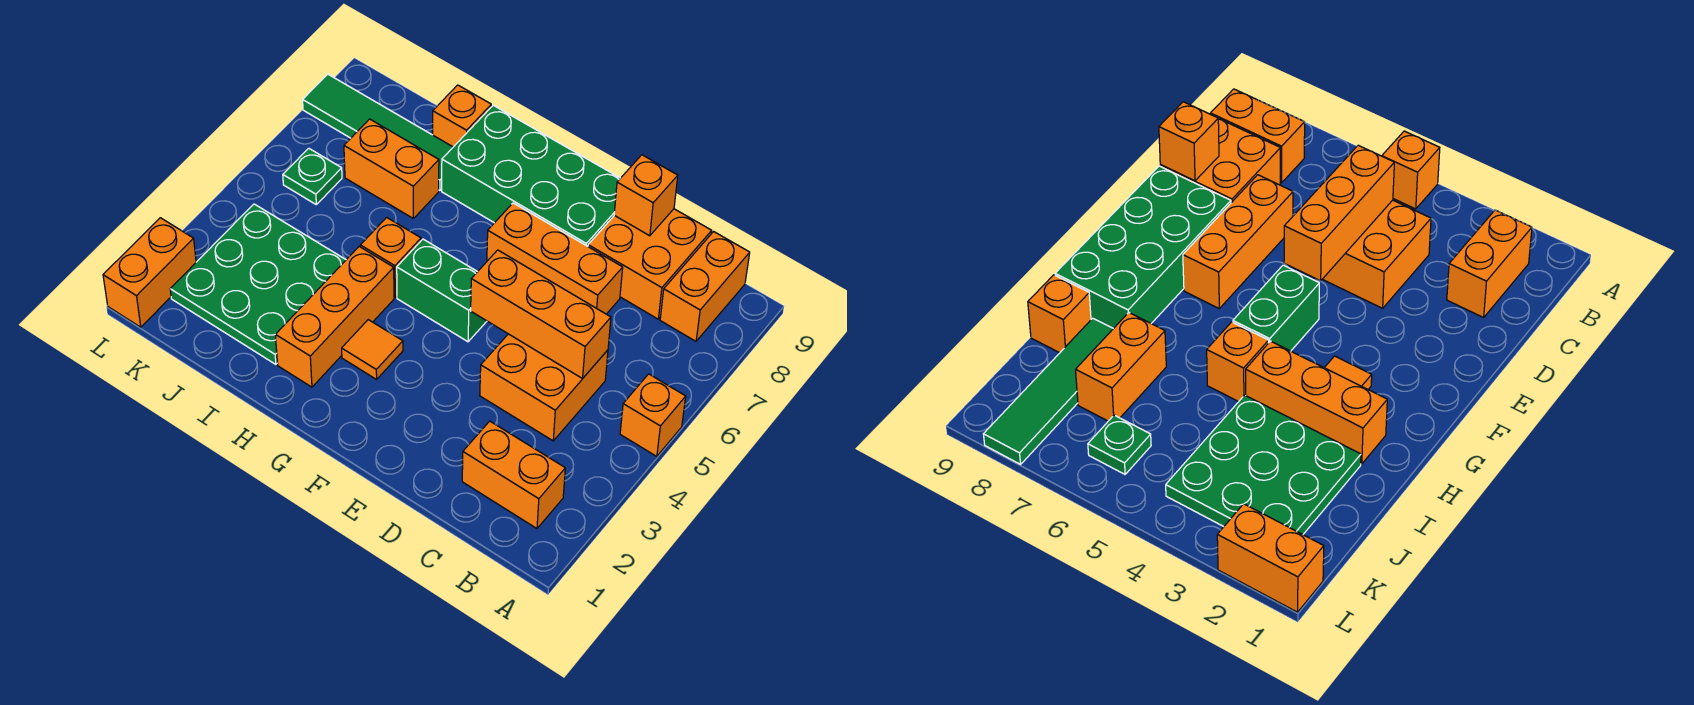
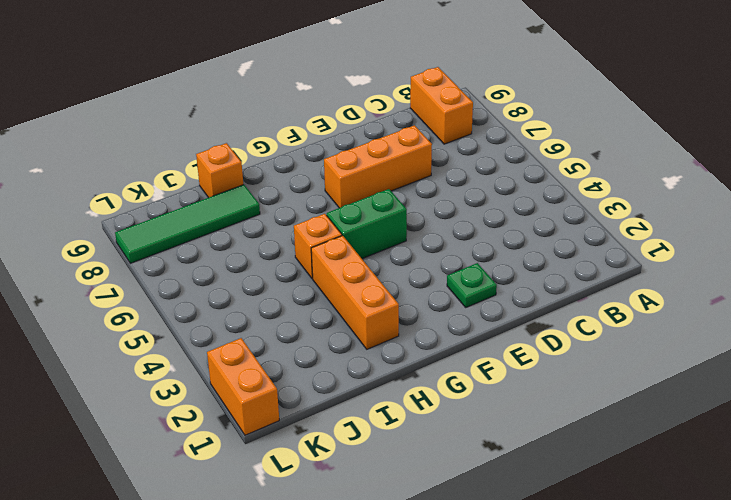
green 1x1 plate [447,263,497,307] -> green 1x1 plate moved to [283,148,342,204]
none -> orange 1x1 brick [620,374,686,457]
none -> orange 1x2 brick [462,421,565,529]
none -> orange 2x2 brick [480,334,608,441]

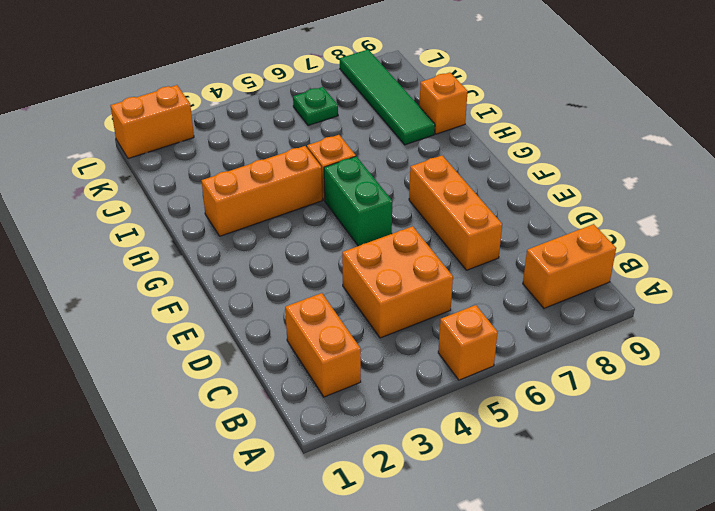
none -> orange 2x2 brick [588,209,712,319]
none -> green 2x4 brick [442,105,620,246]
none -> orange 1x1 tile [342,320,403,379]

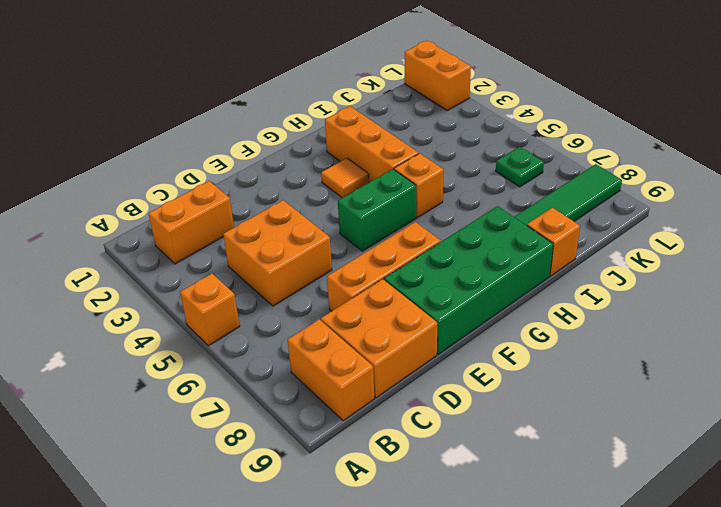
none -> green 3x3 plate [170,204,346,364]
none -> orange 1x2 brick [344,119,439,219]
none -> orange 1x3 brick [471,250,611,378]

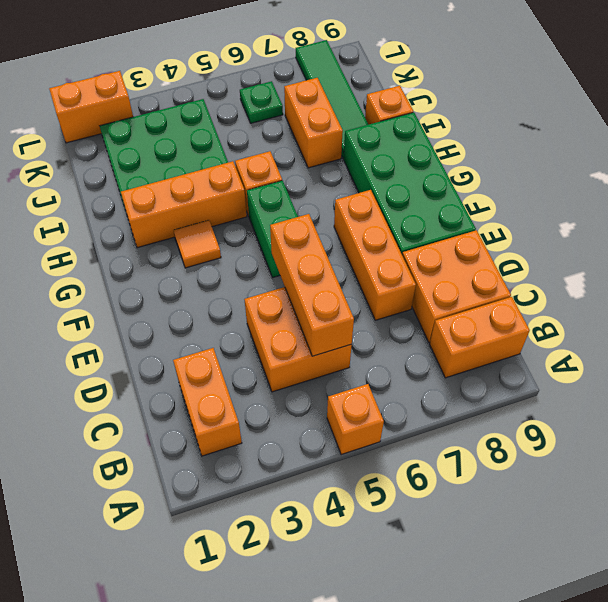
none -> orange 1x1 brick [614,155,678,236]

